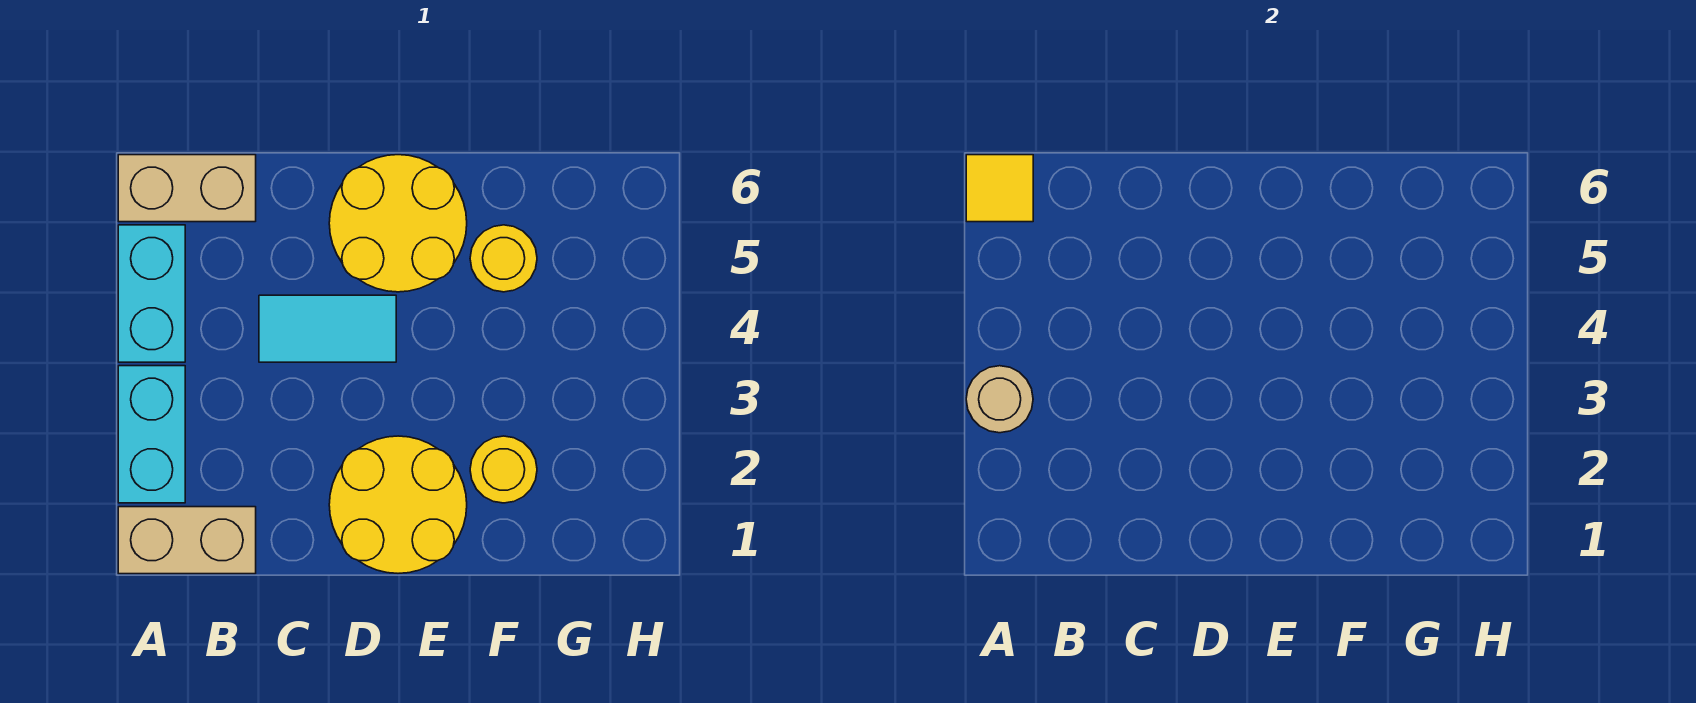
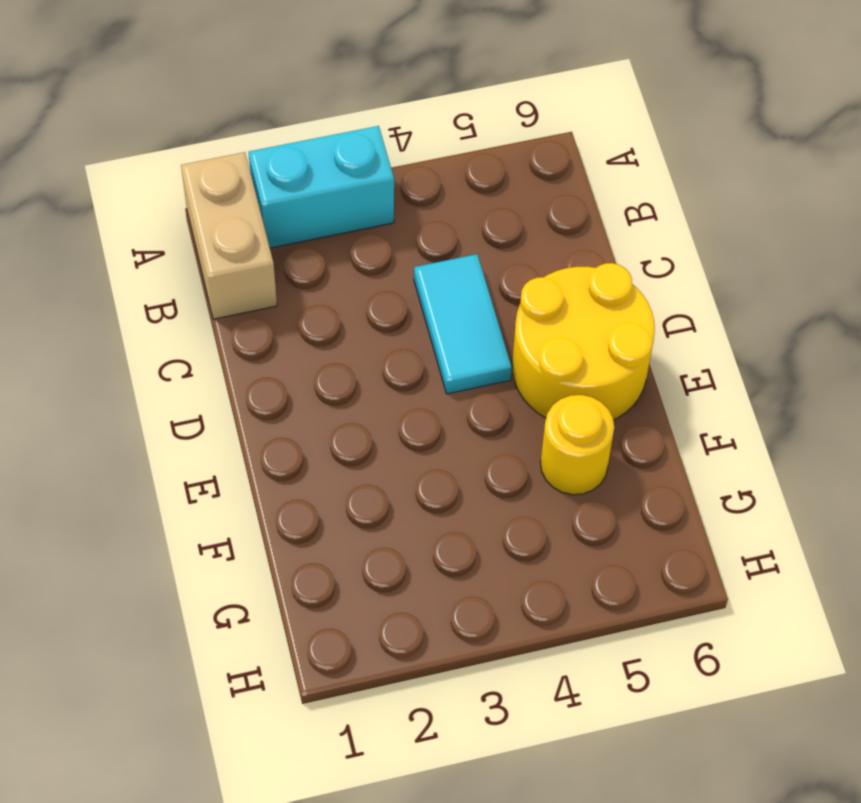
none -> cyan 1x2 brick [118,225,185,362]
none -> tan 1x2 brick [118,155,256,222]

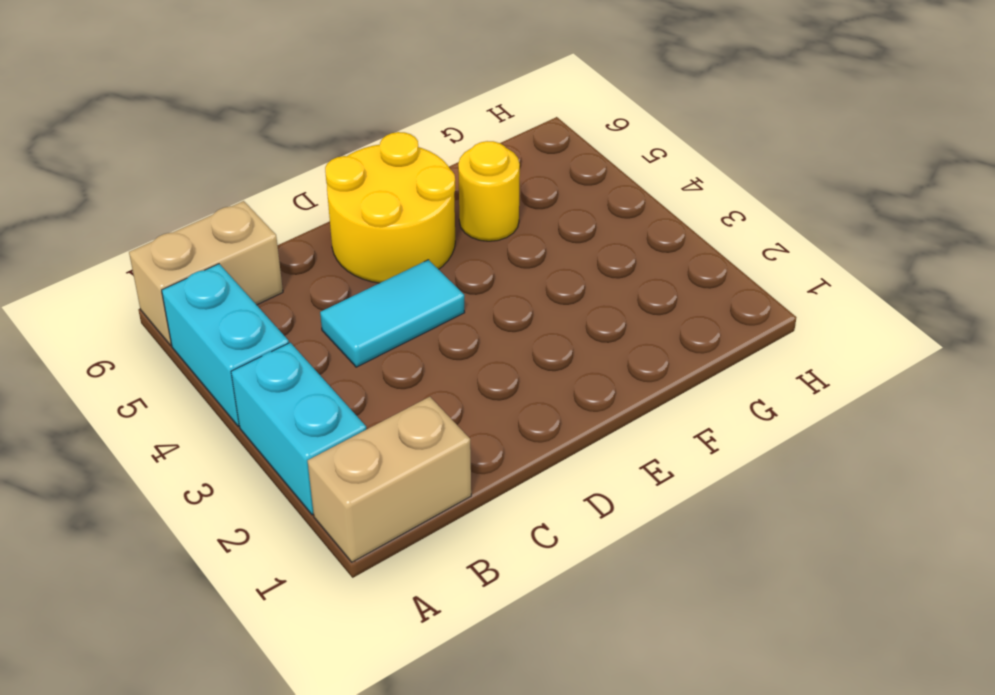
none -> yellow 2x2 round brick [329,436,467,573]
none -> yellow 1x1 round brick [470,436,537,503]

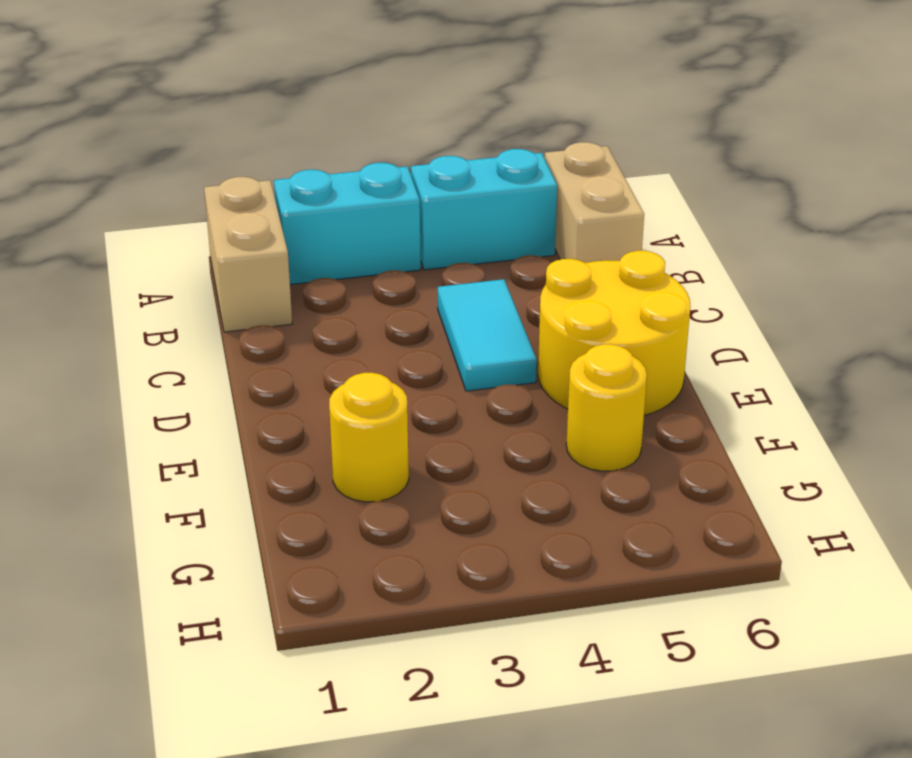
none -> yellow 2x2 round brick [329,436,467,573]
none -> tan 1x1 round brick [966,366,1033,433]

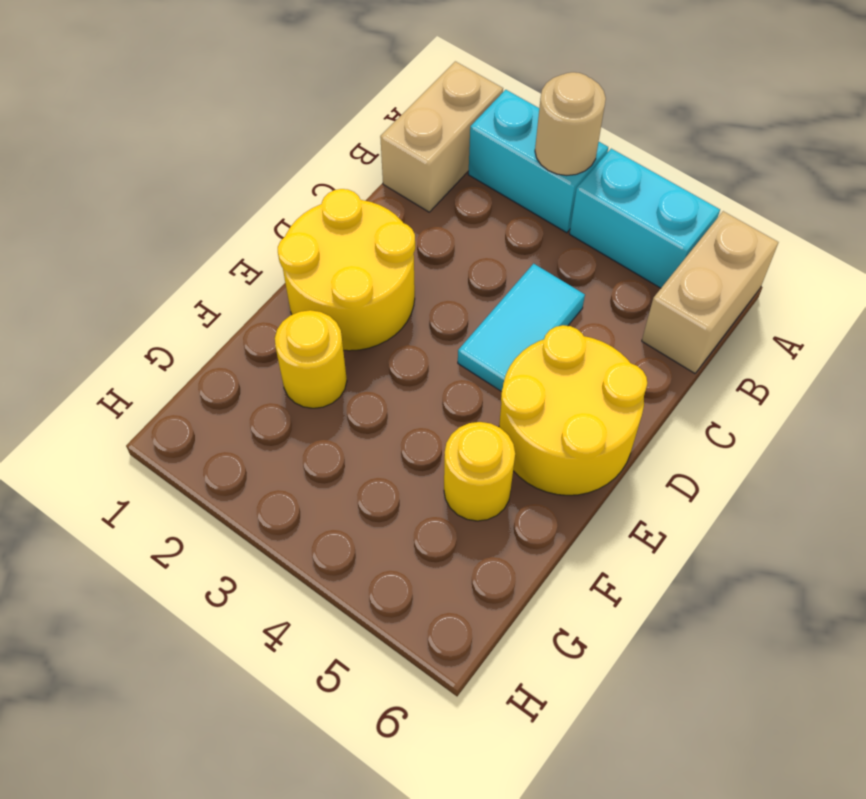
none -> yellow 1x1 tile [966,155,1033,222]

